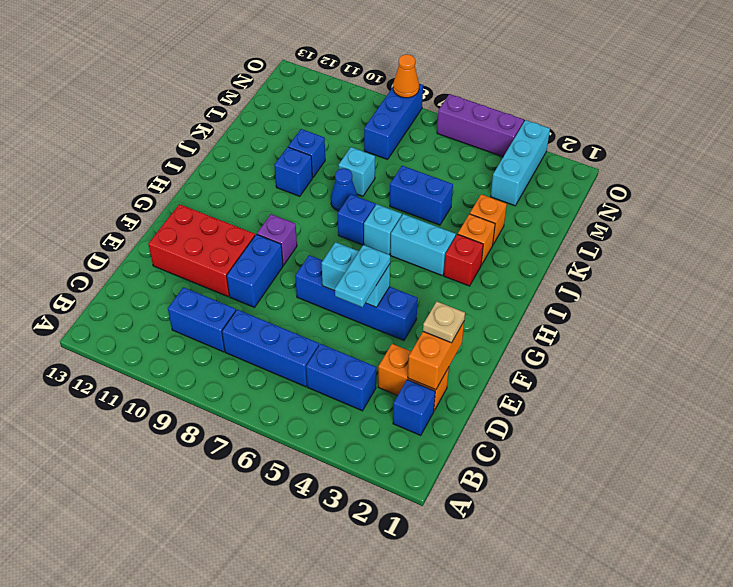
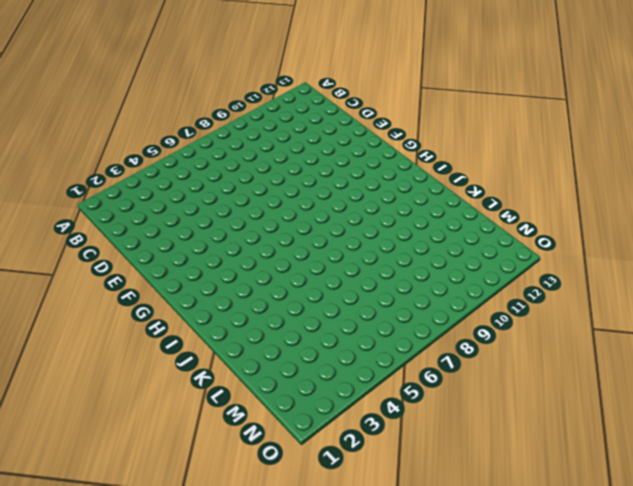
none -> blue 1x1 brick [393,380,435,435]
none -> blue 1x2 brick [306,344,376,411]
none -> blue 1x3 brick [222,310,319,387]

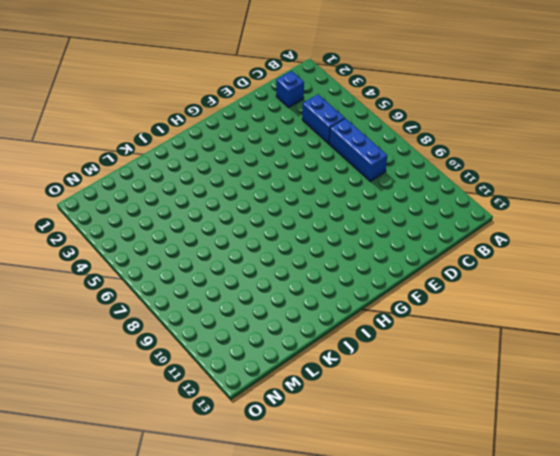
none -> blue 1x2 brick [168,287,236,352]
none -> orange 1x2 brick [378,344,449,410]
none -> blue 1x2 brick [227,234,283,308]

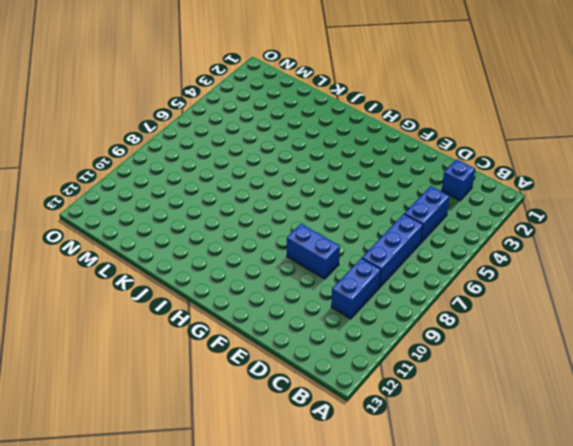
none -> orange 1x2 brick [378,344,449,410]
none -> red 2x3 brick [149,204,255,297]
none -> blue 1x4 brick [295,255,418,340]

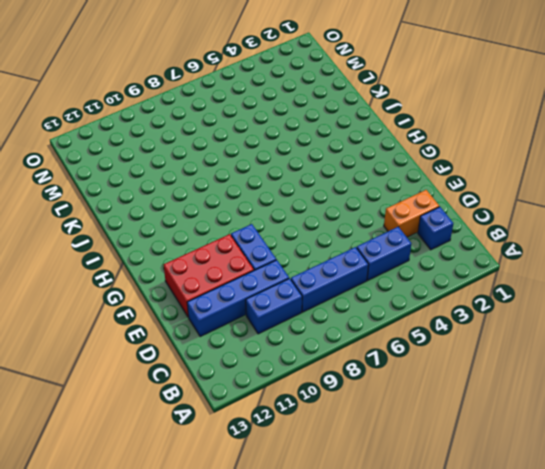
blue 1x4 brick [187,260,289,337] -> blue 1x4 brick moved to [295,255,418,340]
none -> purple 1x1 brick [257,214,297,265]
none -> red 1x1 brick [444,234,483,286]
none -> cyan 1x2 brick [390,214,456,275]

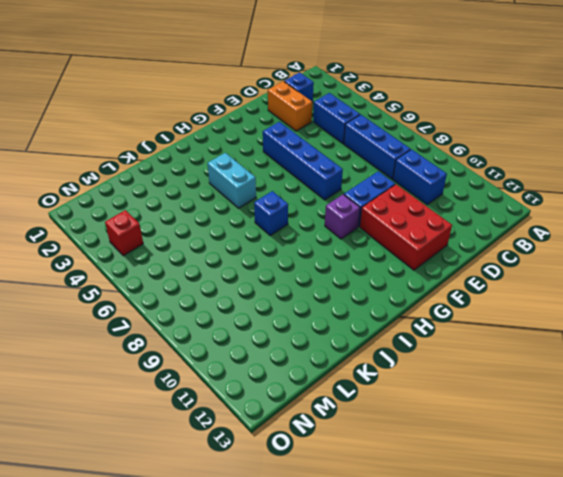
red 1x1 brick [105,210,143,256] -> red 1x1 brick moved to [444,234,483,286]
none -> cyan 1x1 brick [364,204,402,255]
none -> orange 1x1 brick [458,214,495,265]
none -> blue 1x1 cone [331,169,358,211]

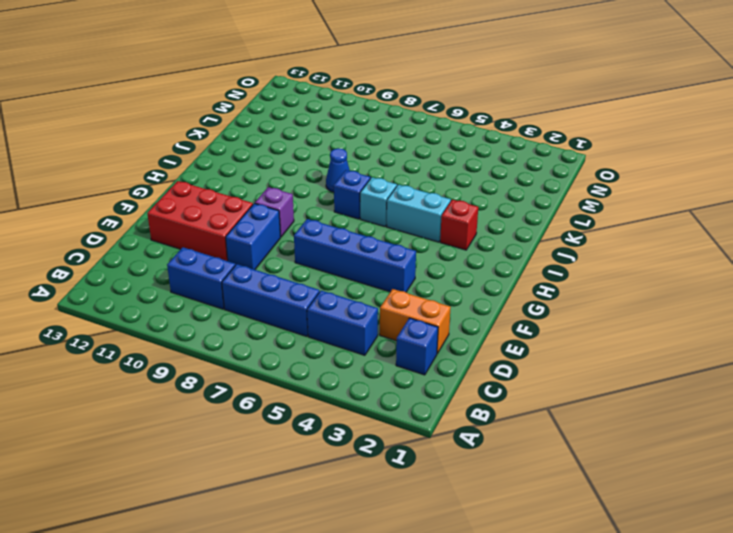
none -> orange 1x1 brick [458,214,495,265]
none -> blue 1x1 brick [274,147,312,196]
none -> orange 1x1 brick [470,194,507,244]

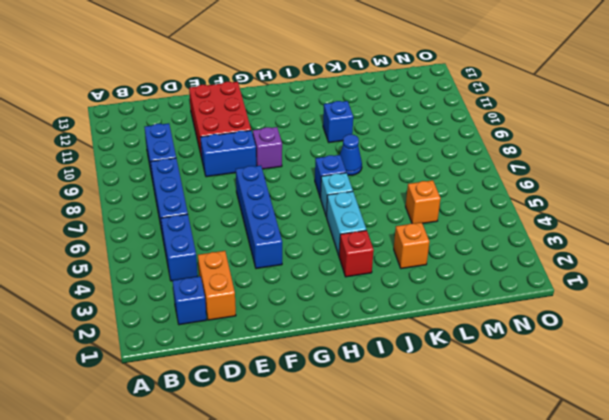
orange 1x1 brick [406,180,441,224] -> orange 1x1 brick moved to [458,214,495,265]
none -> blue 1x2 brick [390,166,453,225]
none -> cyan 1x1 brick [339,147,375,196]
none -> blue 1x1 brick [288,129,325,178]

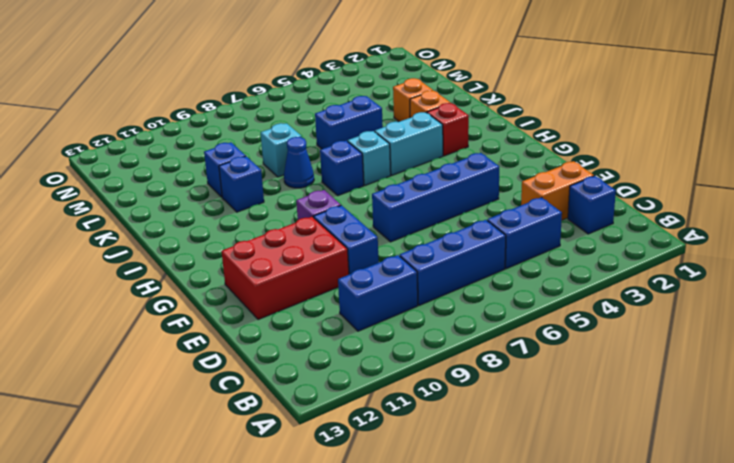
none -> cyan 1x3 brick [491,120,550,206]
none -> blue 1x3 brick [364,84,423,159]
none -> purple 1x3 brick [437,94,524,157]

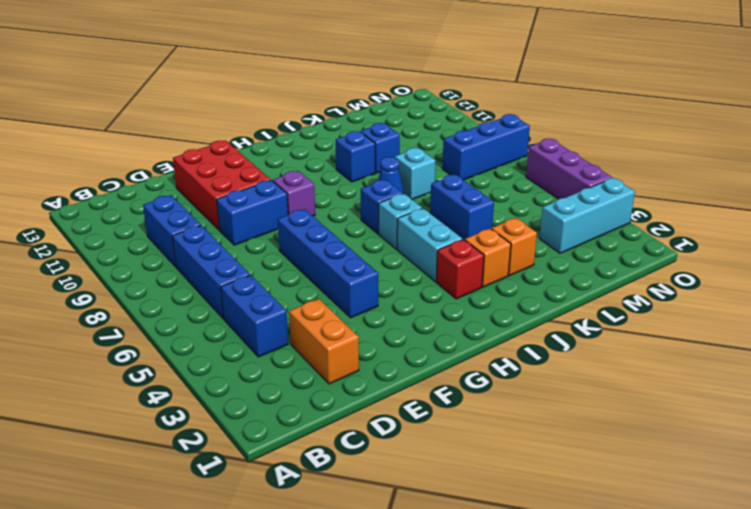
none -> blue 1x1 brick [393,380,435,435]
none -> orange 1x2 brick [408,322,464,390]
none -> cyan 1x2 brick [322,242,390,307]

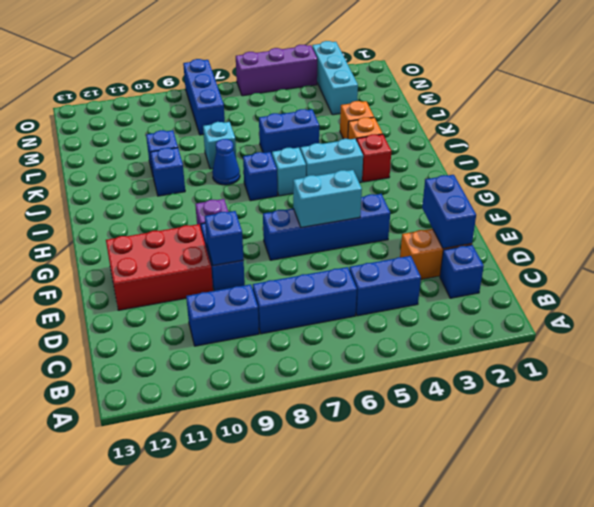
blue 1x2 brick [422,175,476,249] -> orange 1x2 brick [408,322,464,390]
blue 1x1 brick [205,211,244,266] -> none
none -> orange 1x1 cone [393,54,419,98]
none -> tan 1x1 plate [423,302,465,343]
none -> cyan 1x2 plate [335,245,390,307]

